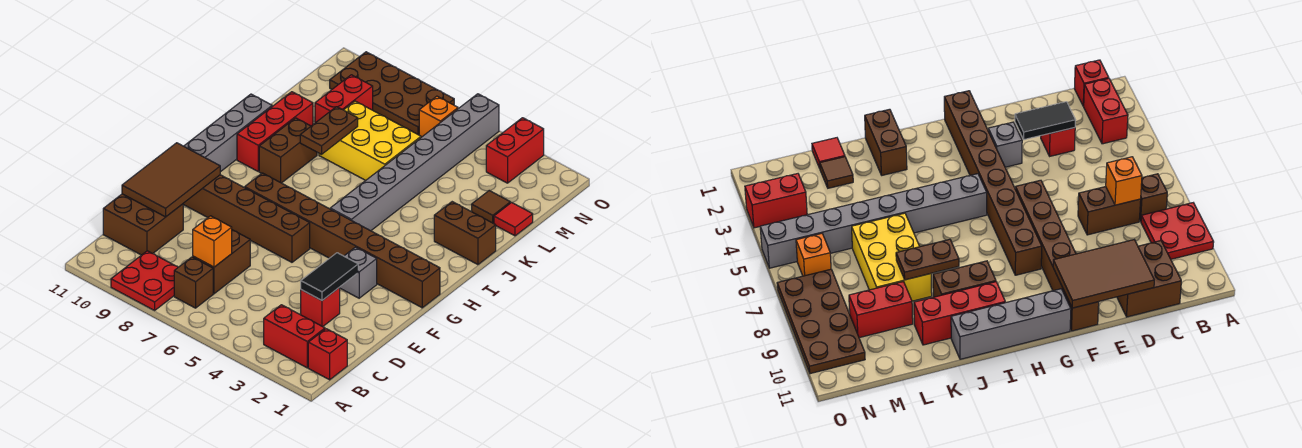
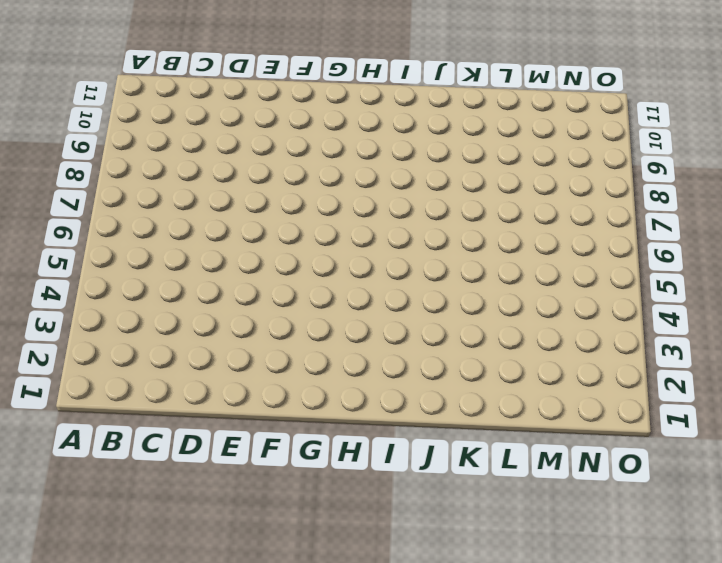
none -> red 2x2 plate [111,251,178,310]
none -> red 1x1 brick [308,329,347,380]
none -> red 1x2 brick [264,305,325,368]

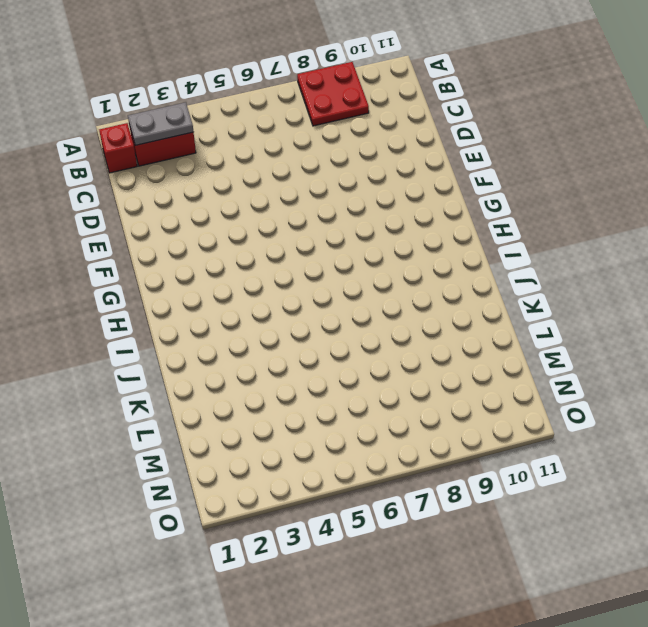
grey 1x2 plate [128,102,193,145] -> none
none -> brown 1x1 brick [174,257,213,308]
none -> brown 1x2 brick [193,230,250,294]
none -> brown 2x2 brick [103,194,183,255]

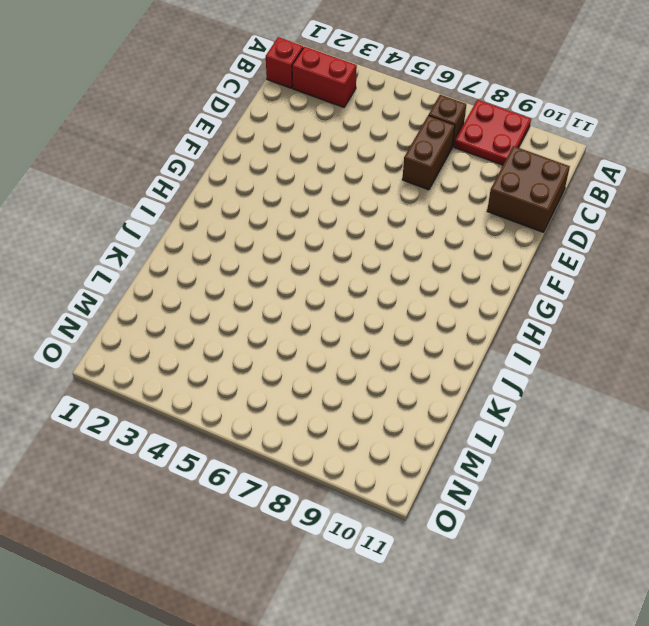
none -> red 1x1 brick [301,287,340,327]
none -> grey 1x1 brick [340,247,377,298]
none -> brown 1x6 brick [183,175,310,262]

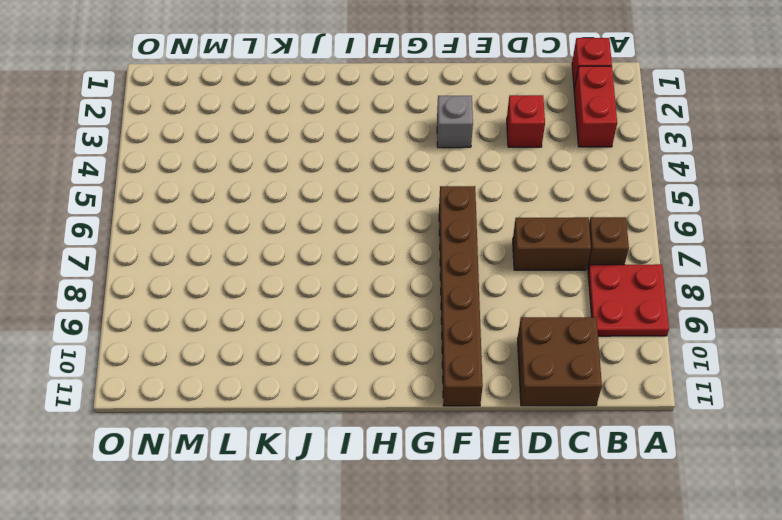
none -> brown 1x8 brick [245,173,440,308]
none -> grey 1x4 brick [184,94,272,172]
none -> grey 1x8 brick [330,94,499,231]

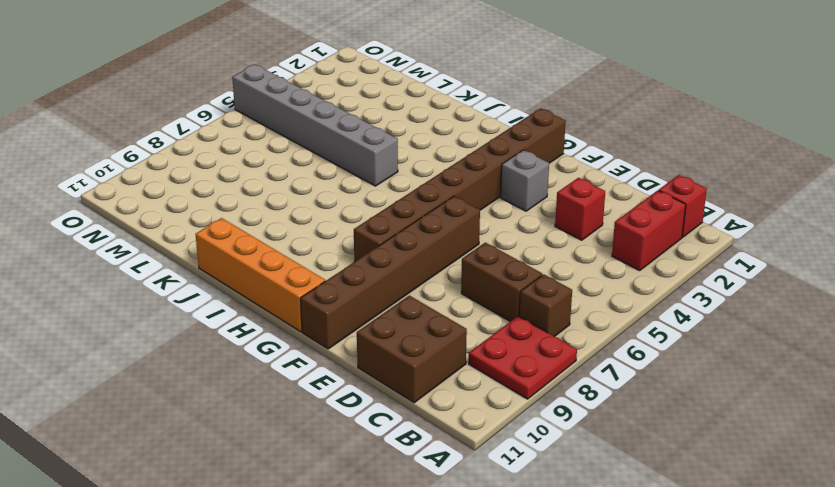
orange 1x4 brick [196,218,325,332] -> grey 1x4 brick [184,94,272,172]
grey 1x6 brick [232,64,398,186] -> grey 1x8 brick [330,94,499,231]
none -> brown 1x2 brick [259,118,317,183]
none -> red 1x3 brick [237,92,313,171]
none -> brown 1x2 brick [434,202,496,265]

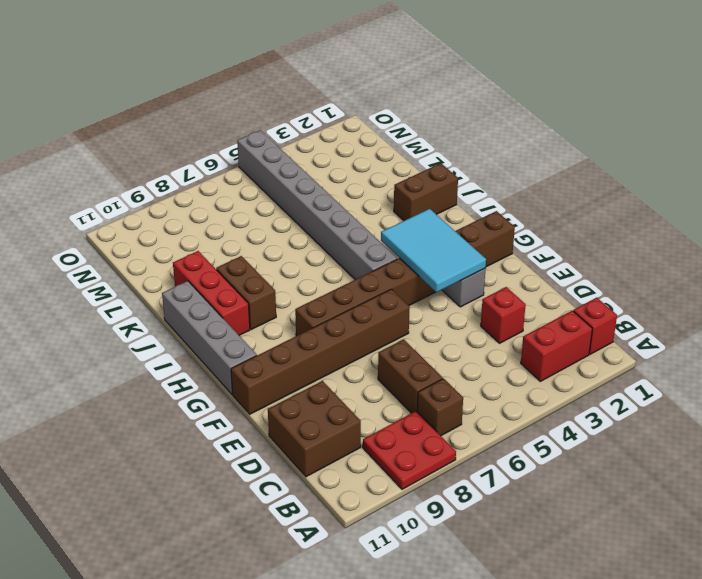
cyan 2x3 tile [381,209,486,292] -> none
none -> yellow 2x3 brick [319,101,421,180]
none -> red 1x1 tile [494,202,533,236]
none -> brown 1x1 tile [472,191,510,224]

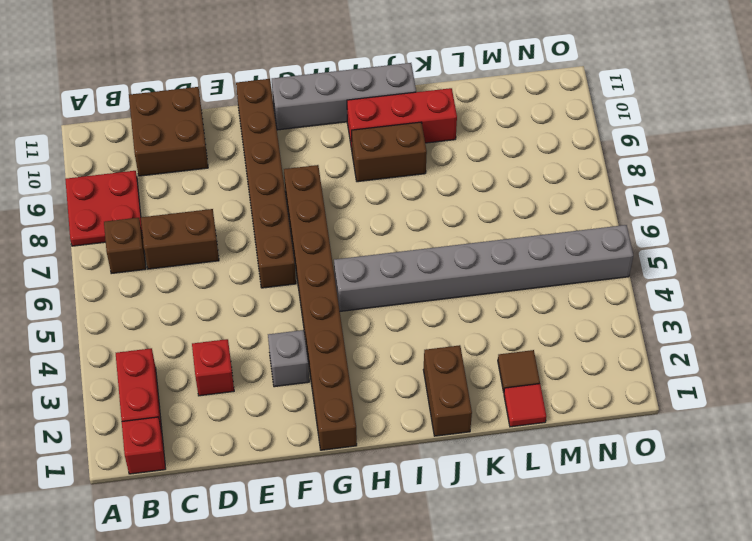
none -> yellow 2x3 brick [319,101,421,180]
none -> red 1x2 brick [315,75,373,123]
none -> red 1x2 brick [486,118,544,183]

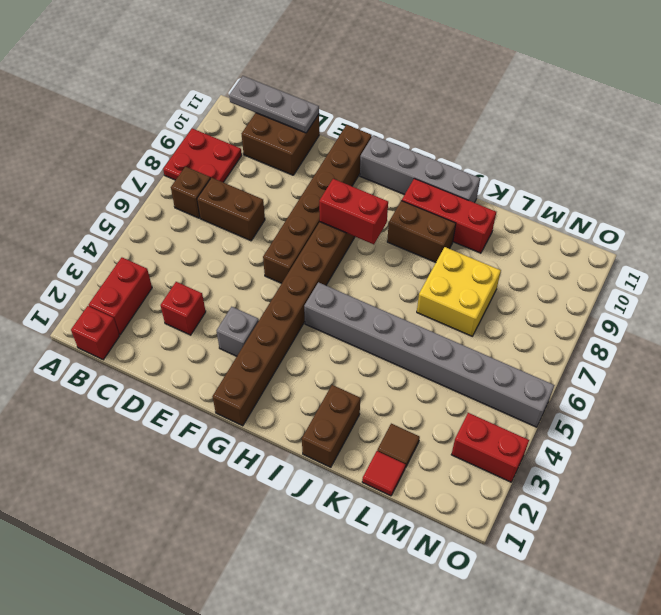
grey 1x3 plate [229,76,319,133] -> brown 2x3 tile [122,143,220,217]
red 1x2 brick [319,179,388,244] -> red 1x2 brick moved to [315,75,373,123]
yellow 2x2 brick [417,247,501,336] -> yellow 2x3 brick [319,101,421,180]
none -> orange 1x1 brick [419,96,458,137]
none -> brown 2x4 plate [330,52,454,135]
none -> orange 1x1 brick [193,216,232,267]

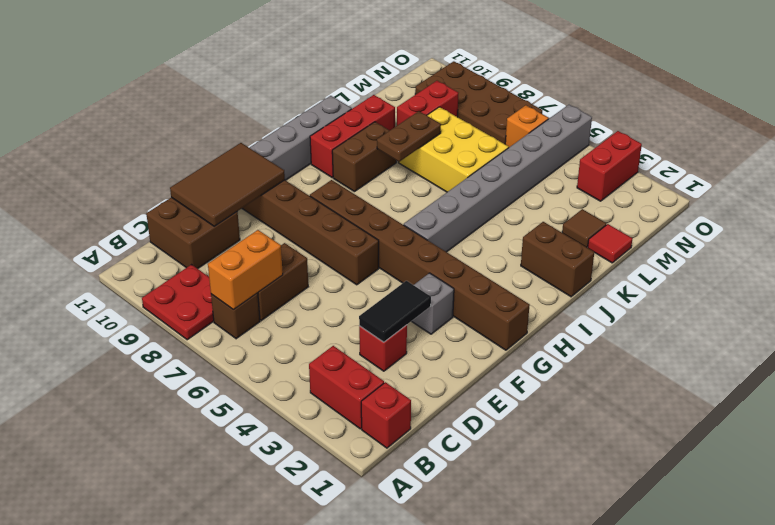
orange 1x2 brick [208,230,283,310] -> orange 1x1 brick [193,216,232,267]

